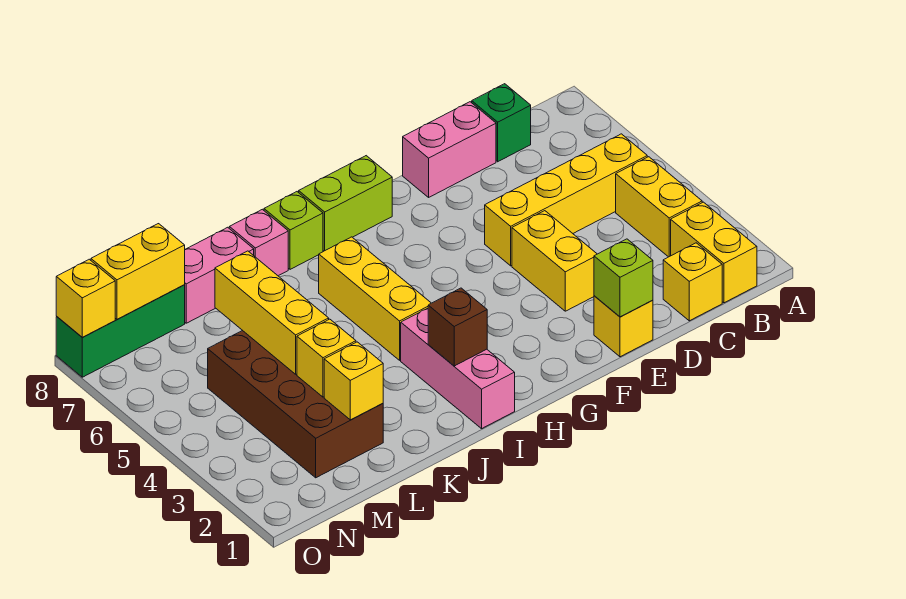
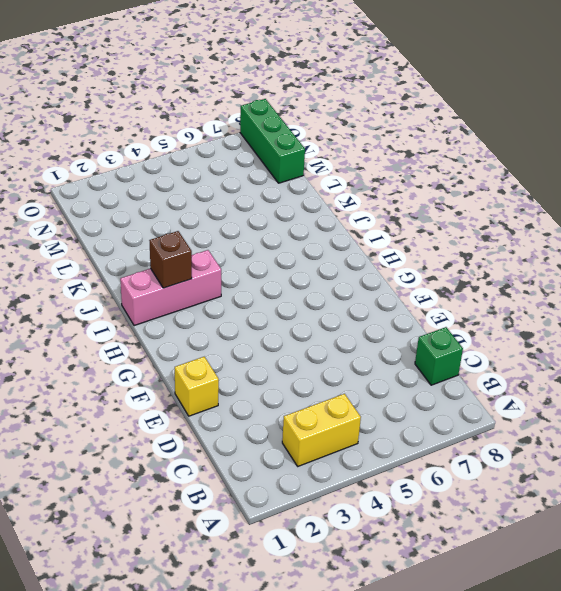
none -> yellow 1x2 brick [671,202,757,303]
none -> yellow 1x4 brick [485,134,647,266]
none -> yellow 1x1 brick [663,243,722,321]

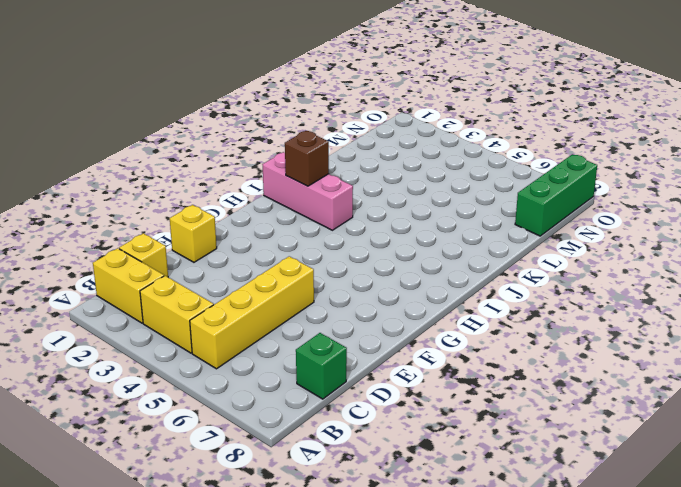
none -> pink 1x2 brick [403,102,496,197]
none -> yellow 1x2 brick [512,211,597,311]
none -> lime 1x2 brick [299,156,392,251]

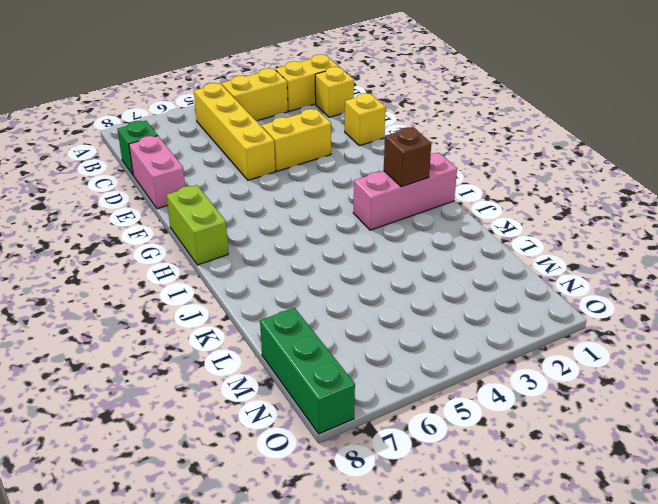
none -> yellow 1x3 brick [319,237,431,360]
none -> lime 1x1 brick [264,192,323,269]
none -> pink 1x1 brick [229,209,288,276]

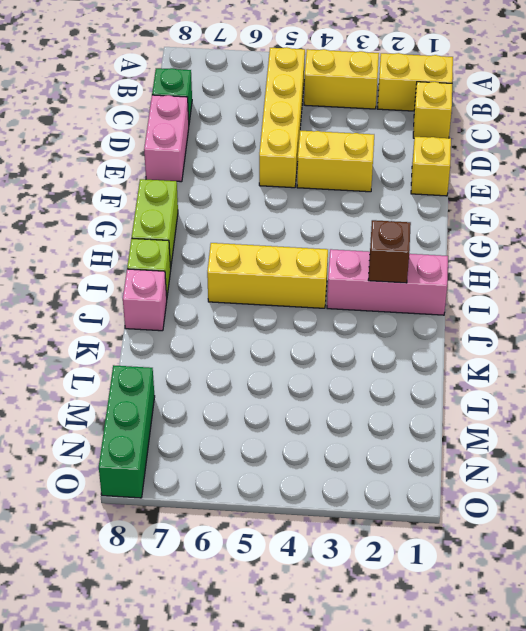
none -> pink 1x2 brick [185,227,254,323]
none -> brown 2x4 brick [208,330,383,478]
none -> lime 1x1 brick [594,239,653,317]

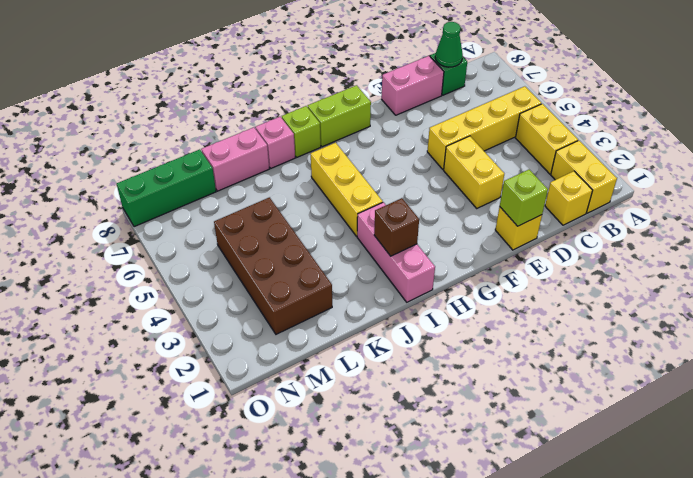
green 1x1 cone [435,22,463,67] -> none
none -> yellow 1x1 brick [324,342,383,420]
none -> yellow 1x1 brick [297,319,356,397]
none -> yellow 1x3 brick [215,251,329,374]

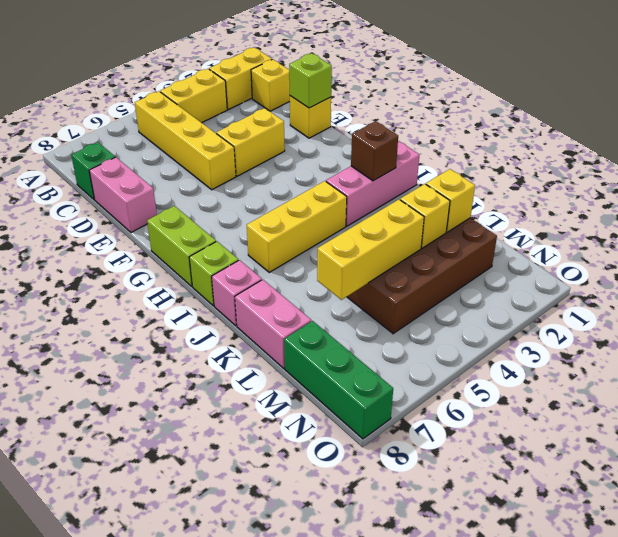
none -> yellow 1x2 brick [91,224,185,319]
none -> yellow 1x1 brick [56,259,115,337]

